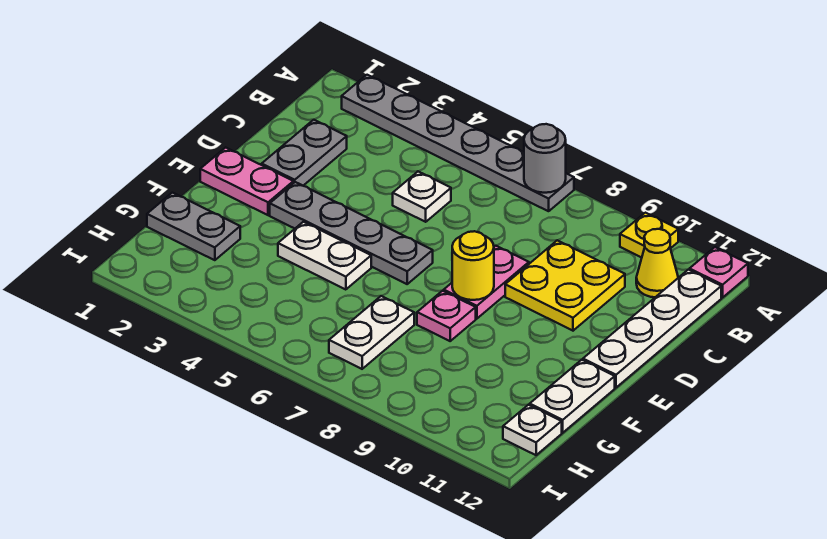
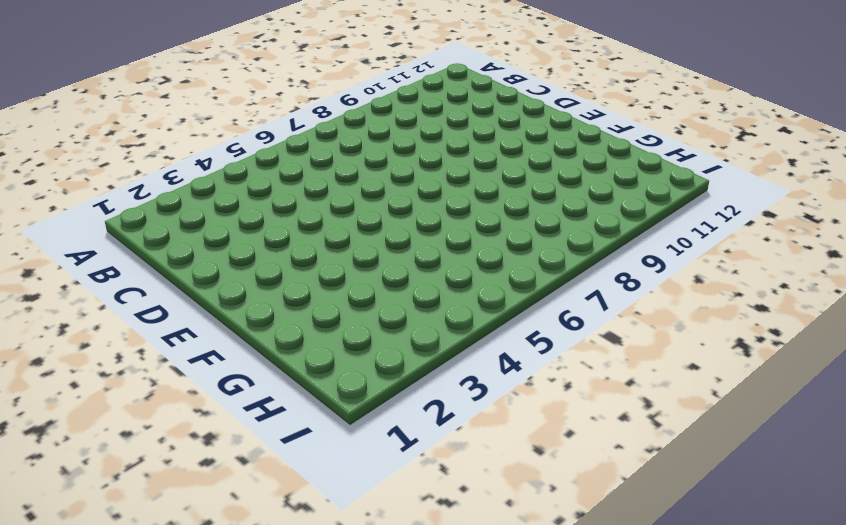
none -> grey 1x6 plate [342,75,574,211]
none -> yellow 1x1 plate [620,213,678,258]
none -> pink 1x1 plate [690,247,748,298]

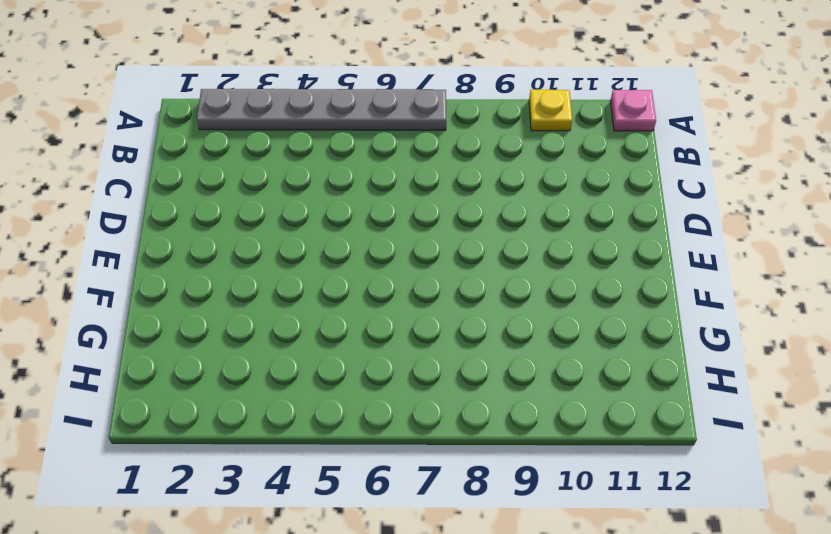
none -> yellow 1x1 cone [636,229,678,297]
none -> white 1x4 plate [583,270,721,388]
none -> grey 1x2 plate [262,120,347,186]

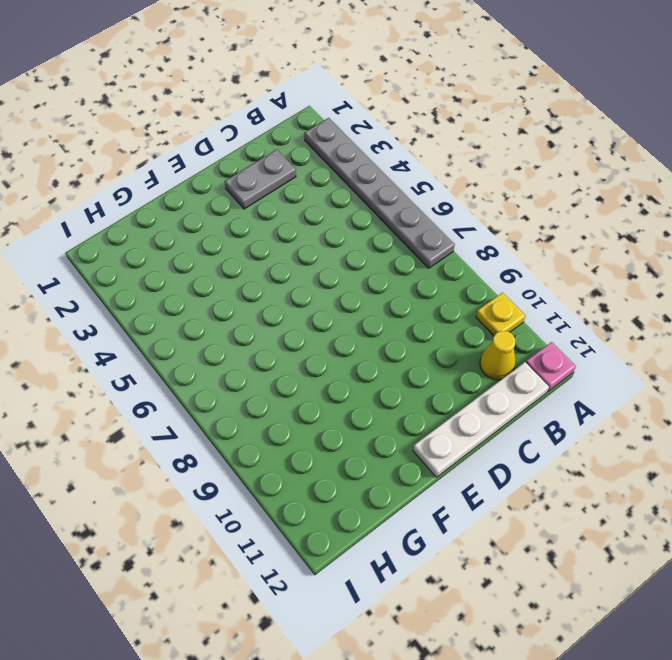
none -> white 1x1 plate [393,171,451,222]
none -> yellow 2x2 plate [505,240,625,331]
none -> pink 1x2 plate [444,246,529,319]

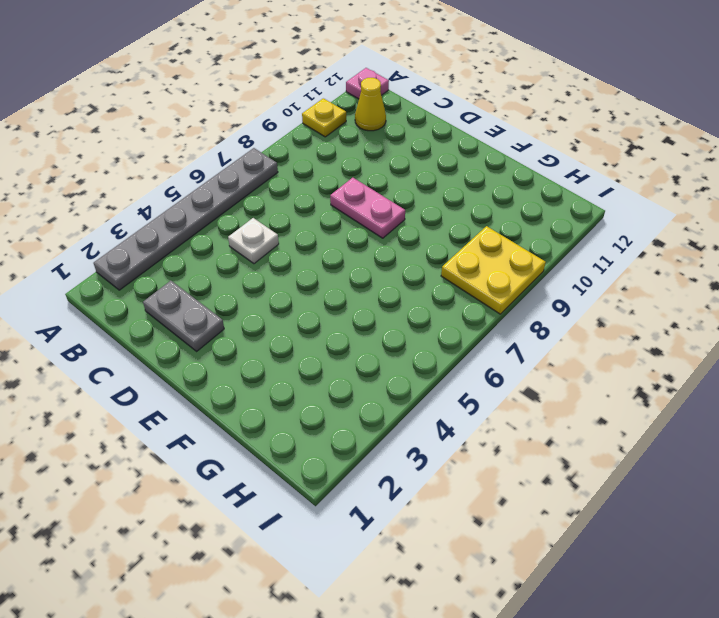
yellow 2x2 plate [441,226,546,314] -> yellow 2x2 plate moved to [505,240,625,331]
none -> white 1x4 plate [583,270,721,388]
none -> pink 1x2 plate [200,147,294,215]
none -> grey 1x4 plate [270,182,433,284]

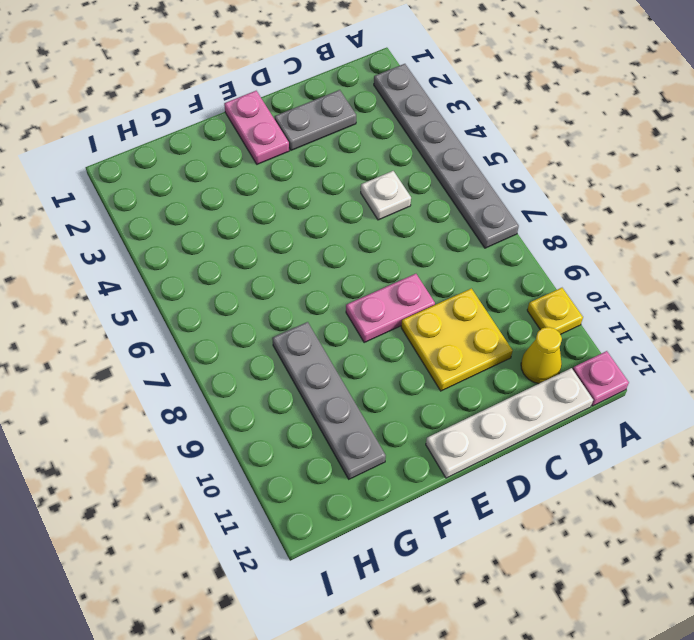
grey 1x4 plate [272,322,386,479] -> grey 1x4 plate moved to [270,182,433,284]
none -> white 1x2 plate [278,222,371,290]
none -> pink 1x1 plate [417,291,476,341]
none -> white 1x2 plate [530,360,615,433]

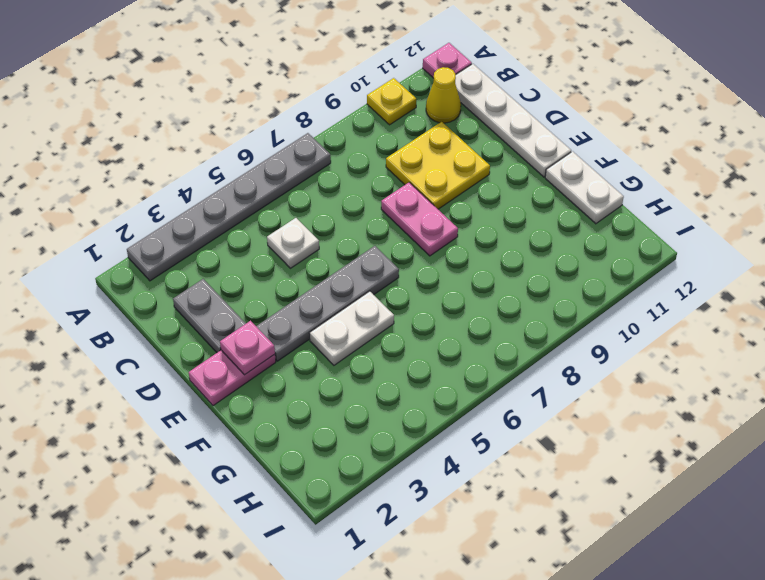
pink 1x1 plate [220,321,275,375] -> pink 1x1 plate moved to [417,291,476,341]
none -> grey 1x2 plate [147,193,240,260]
none -> white 1x2 plate [329,296,414,369]
none -> white 1x1 plate [503,405,562,455]

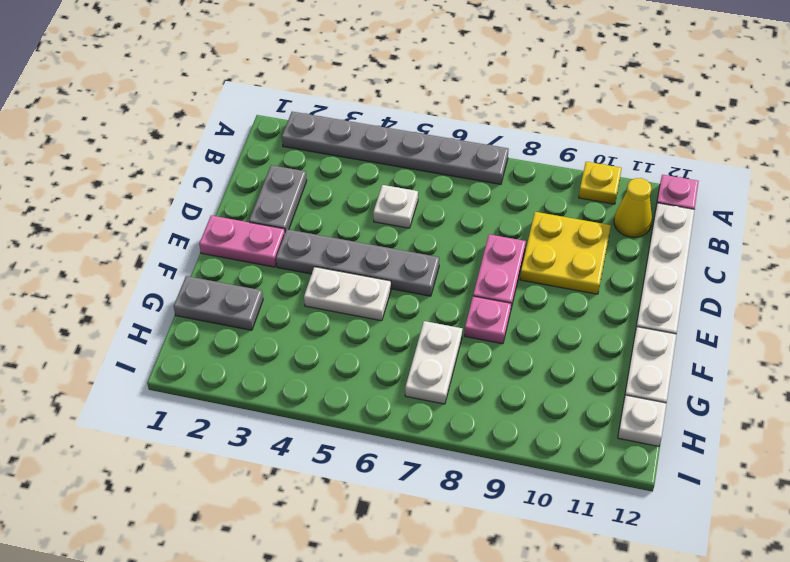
none -> grey 1x1 round brick [524,124,566,193]
none -> yellow 1x1 round brick [452,231,494,300]

